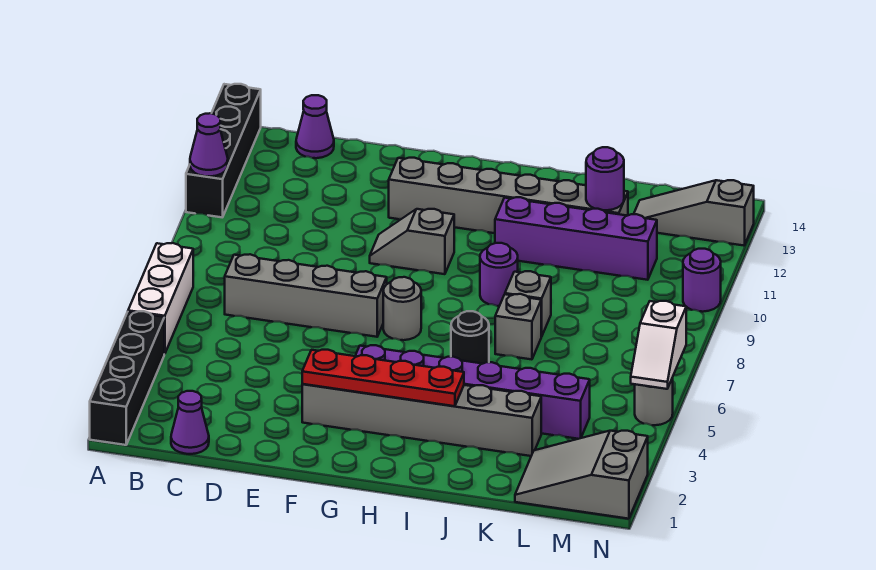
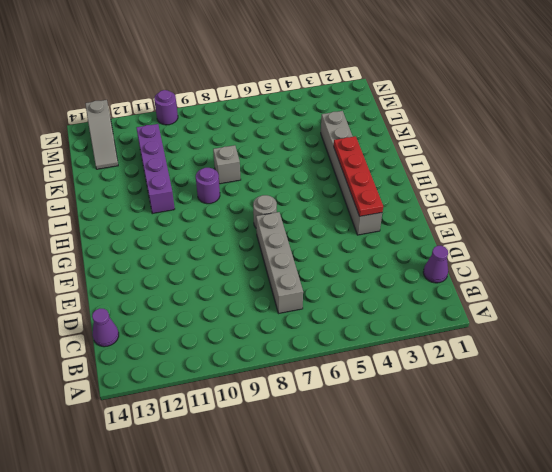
none -> black 1x4 brick [90,311,164,445]
none -> white 1x3 brick [128,243,193,354]
none -> black 1x4 brick [186,84,261,217]

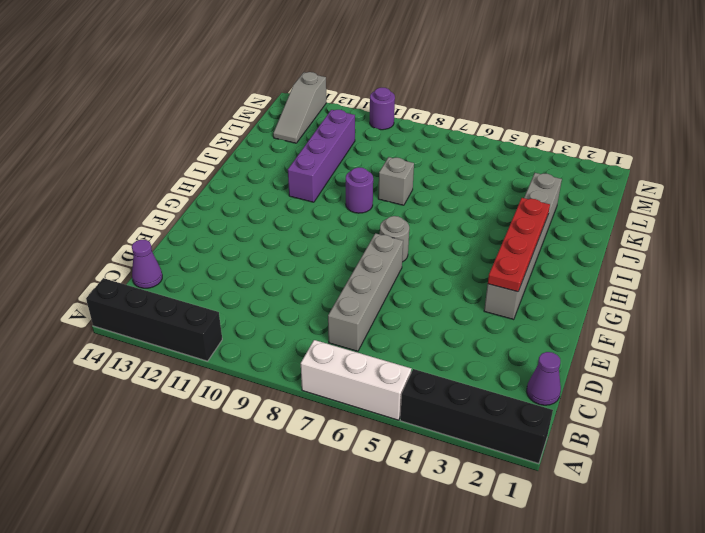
none -> grey 1x2 slope [370,209,454,274]
none -> grey 1x6 brick [389,158,628,233]
none -> purple 1x6 brick [355,345,590,439]

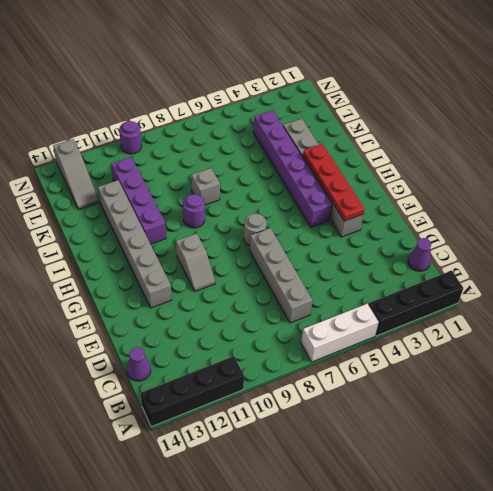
none -> black 1x1 round brick [451,311,489,364]
none -> grey 1x1 brick [495,294,542,359]
none -> grey 2x3 slope [515,431,648,519]

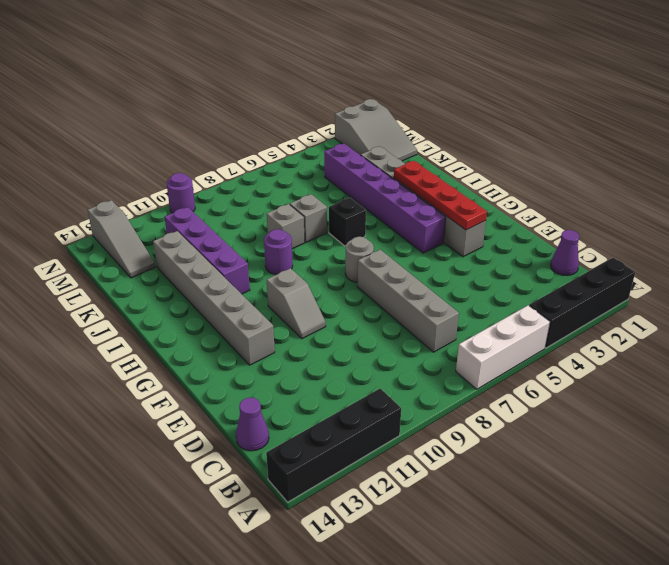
black 1x1 brick [329,198,366,246] -> black 1x1 round brick [451,311,489,364]
none -> grey 1x1 round brick [635,378,673,425]
none -> purple 1x1 cone [190,113,228,176]
none -> purple 1x1 round brick [586,147,624,210]

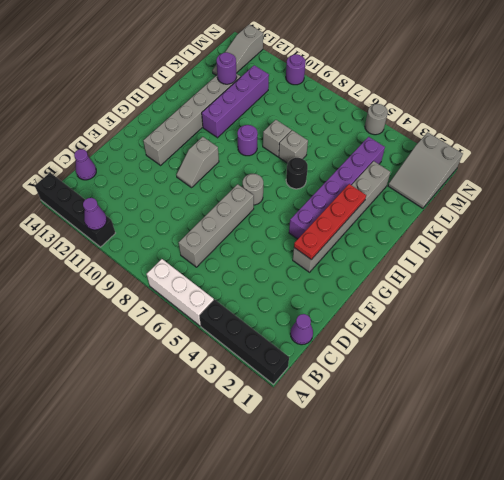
none -> white 1x2 slope [631,301,686,389]

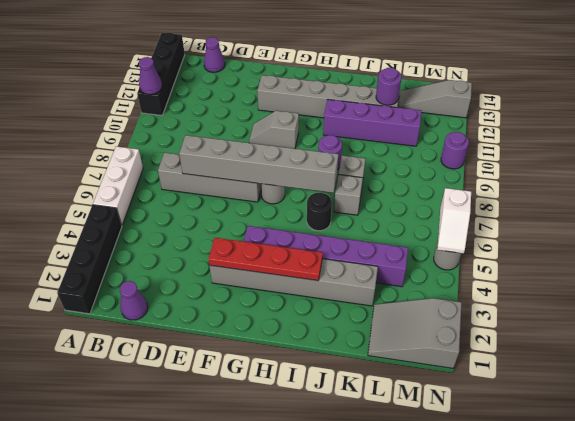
grey 1x6 brick [179,135,338,193] -> none

